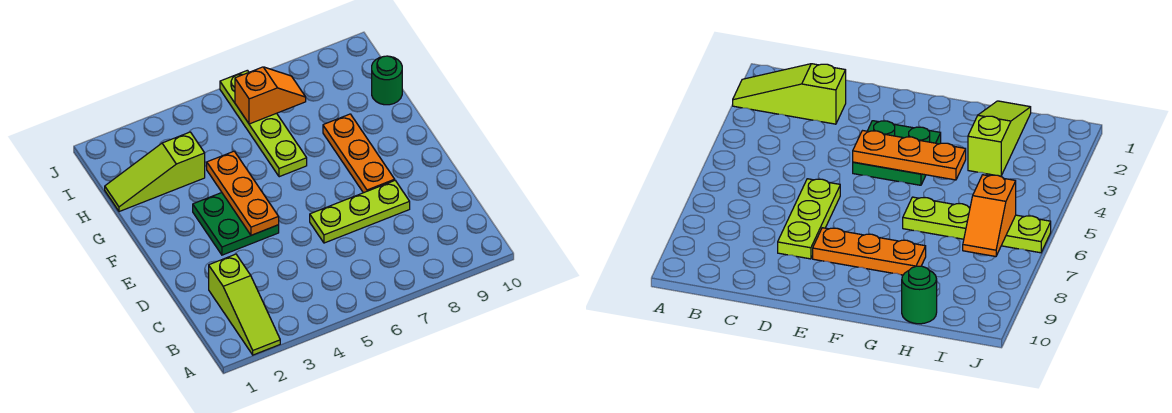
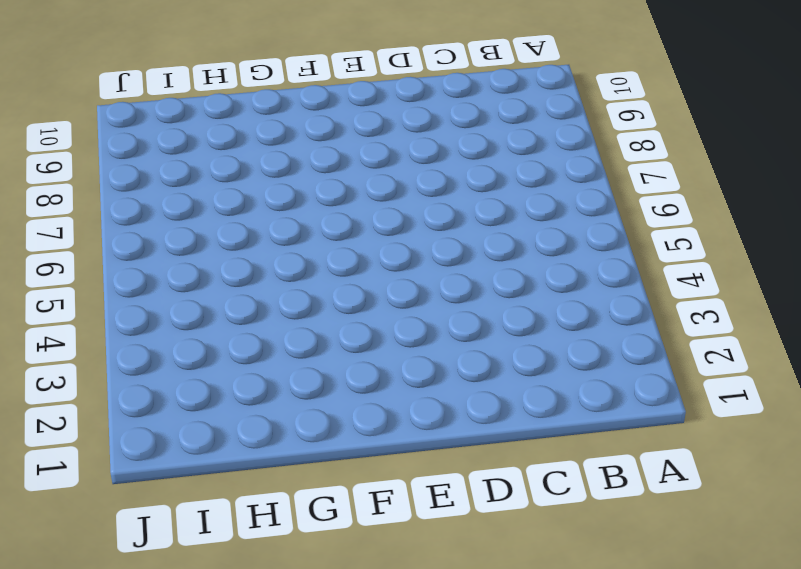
none -> lime 1x3 slope [209,254,280,355]
none -> lime 1x3 plate [310,181,410,243]

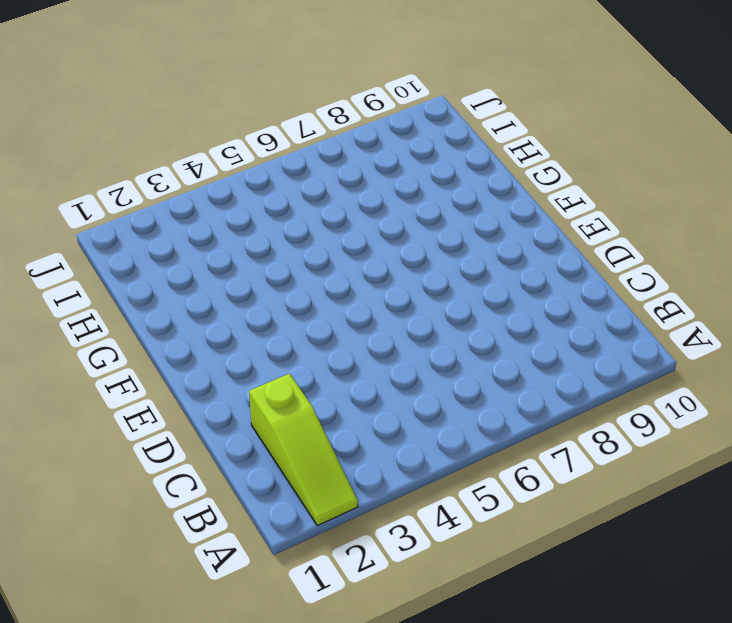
none -> lime 1x3 plate [310,181,410,243]
none -> green 2x2 plate [193,193,279,255]

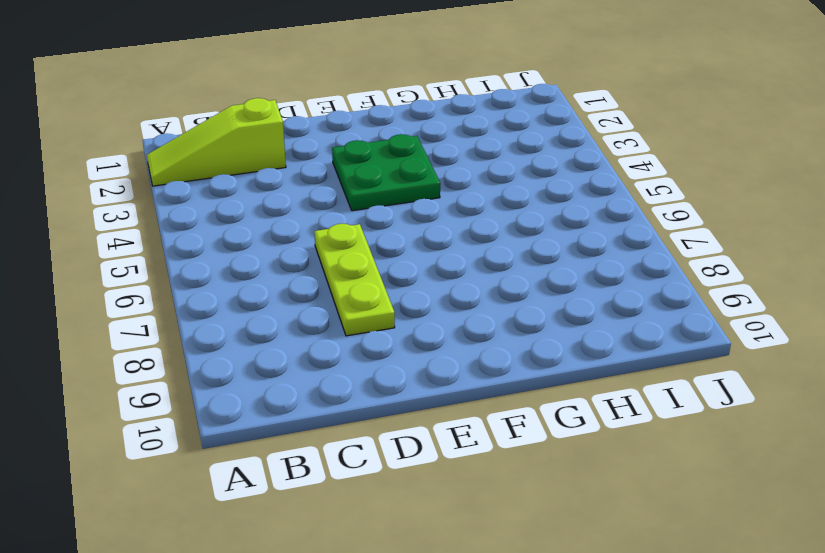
none -> orange 1x3 plate [323,114,395,193]
none -> lime 1x4 plate [220,70,307,177]

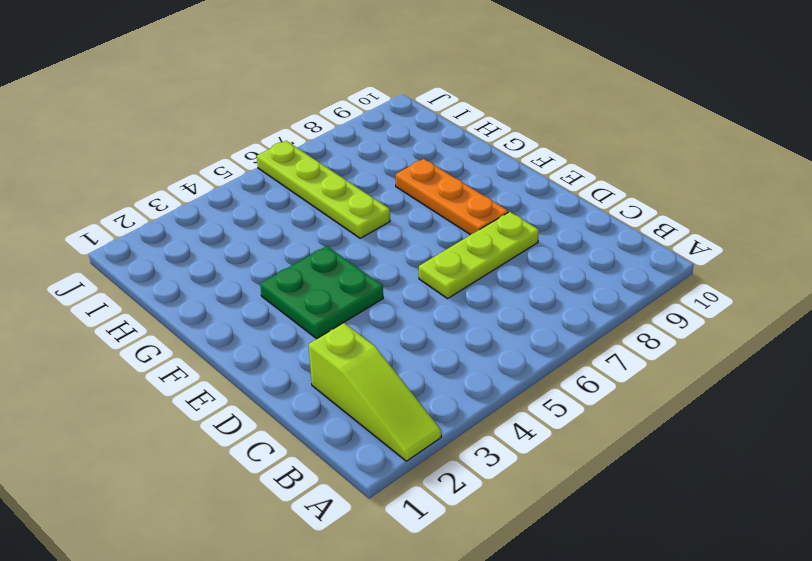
none -> lime 1x3 slope [105,132,205,212]
none -> green 1x1 round brick [372,56,402,105]

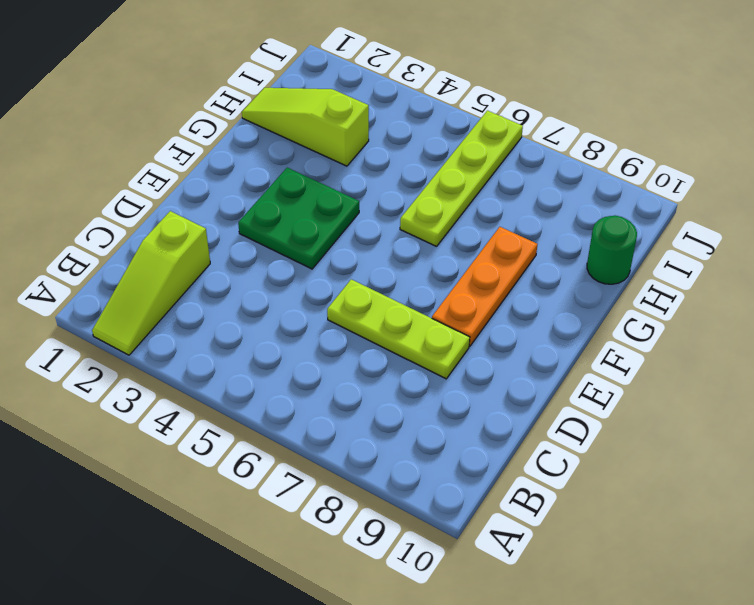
none -> orange 1x3 plate [207,151,279,235]
none -> orange 1x2 slope [235,67,306,124]

